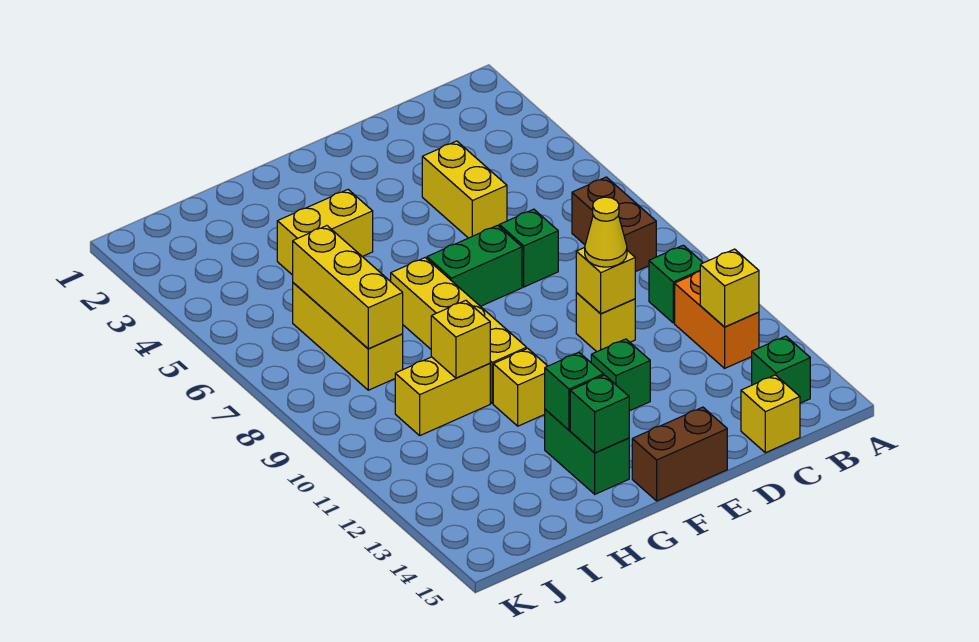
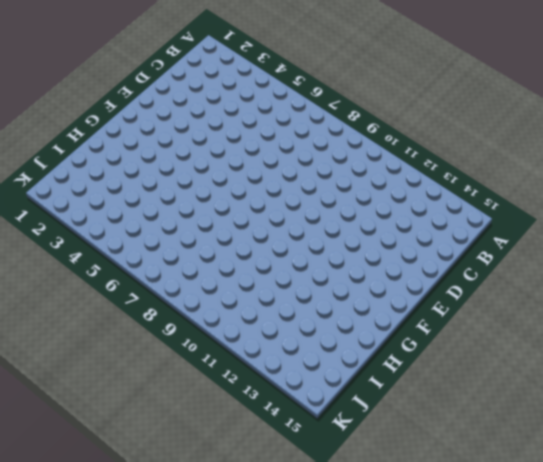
none -> brown 1x2 brick [572,177,656,272]
none -> green 1x1 brick [649,245,703,323]
none -> orange 1x2 brick [675,271,759,368]

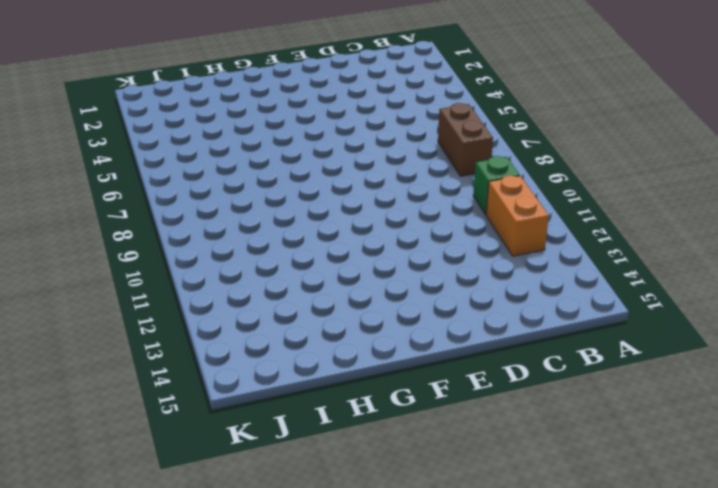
none -> green 1x1 brick [752,336,810,403]
none -> yellow 1x1 brick [741,375,800,453]
none -> yellow 1x2 brick [422,141,507,238]

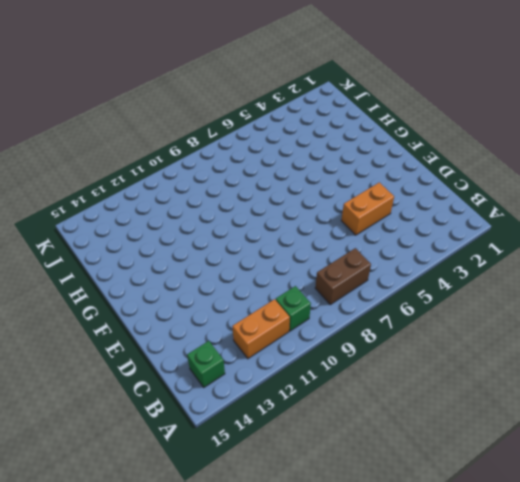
orange 1x2 brick [341,182,394,235] -> yellow 1x2 brick [422,141,507,238]
none -> yellow 1x1 brick [741,375,800,453]
none -> green 1x1 brick [499,209,558,287]
none -> yellow 1x1 brick [576,293,635,352]

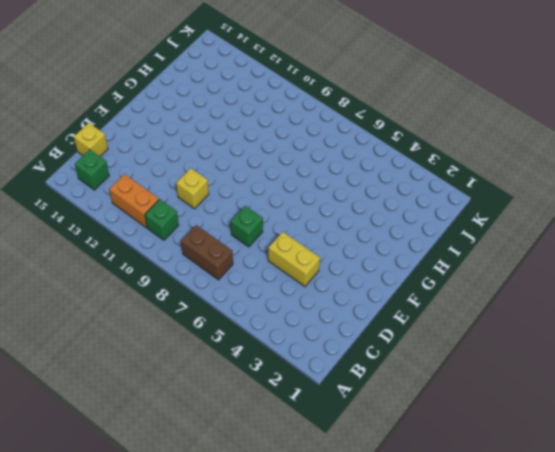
none -> green 1x2 brick [427,225,522,306]
none -> green 1x1 brick [591,339,650,411]
none -> brown 1x2 brick [632,407,727,501]

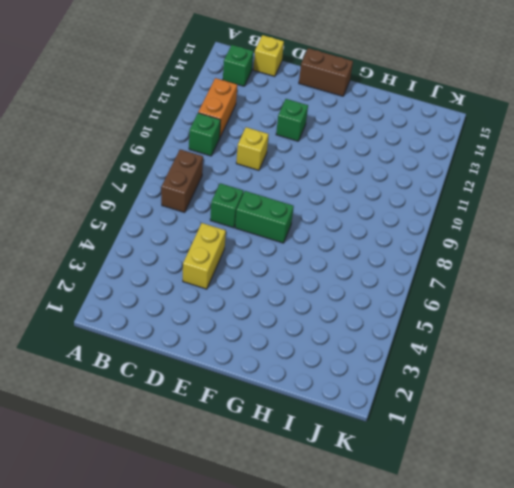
none -> yellow 1x2 brick [277,190,373,275]
none -> yellow 1x4 brick [391,258,527,403]
none -> yellow 1x1 brick [493,348,547,426]

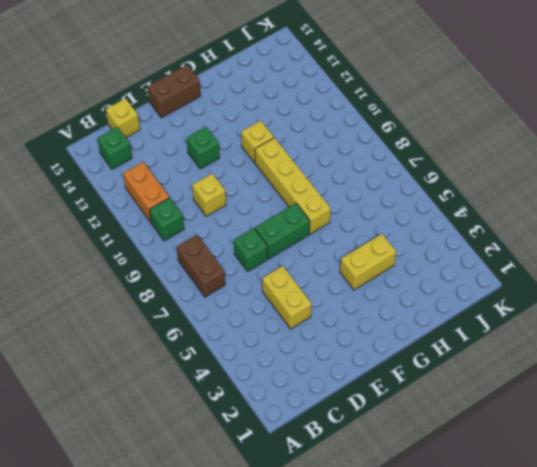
none -> green 1x2 brick [545,409,629,494]
none -> yellow 1x2 brick [395,357,490,435]
none -> yellow 1x3 brick [293,283,403,390]

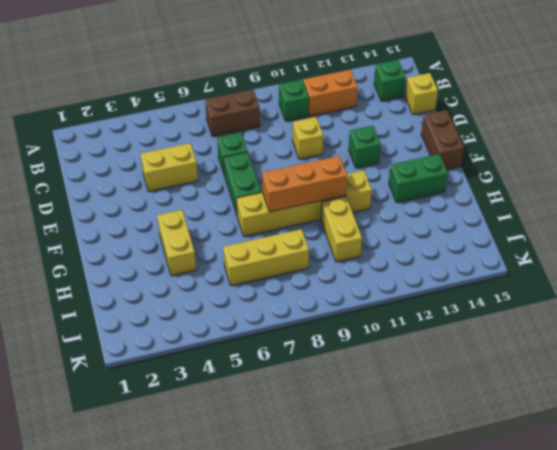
orange 1x3 brick [262,156,347,212] -> none
none -> yellow 1x1 brick [700,249,759,327]
none -> yellow 1x1 brick [576,248,635,314]
none -> green 1x1 brick [545,353,604,430]

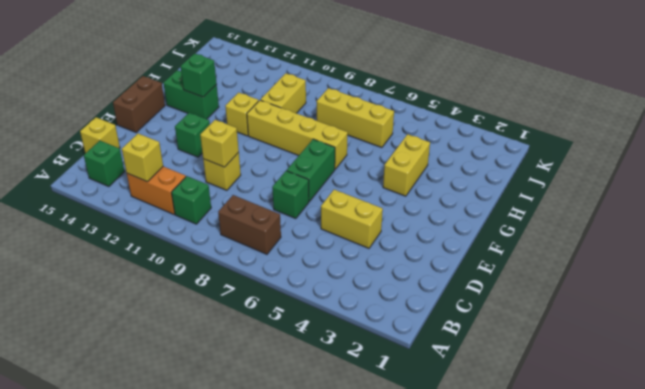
none -> green 1x1 brick [570,375,629,453]
none -> yellow 1x1 brick [431,300,490,378]
none -> yellow 1x3 brick [293,226,403,349]

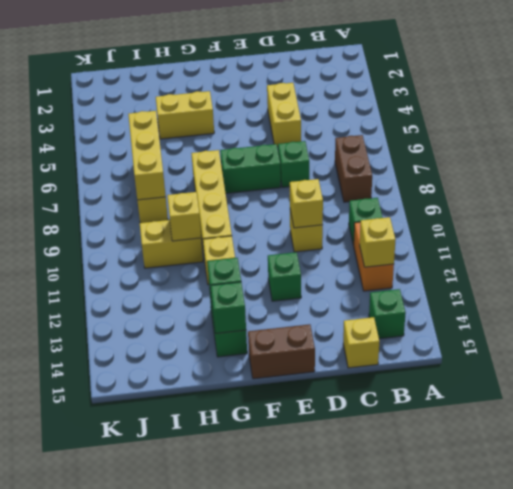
none -> yellow 1x1 cone [585,197,627,267]

